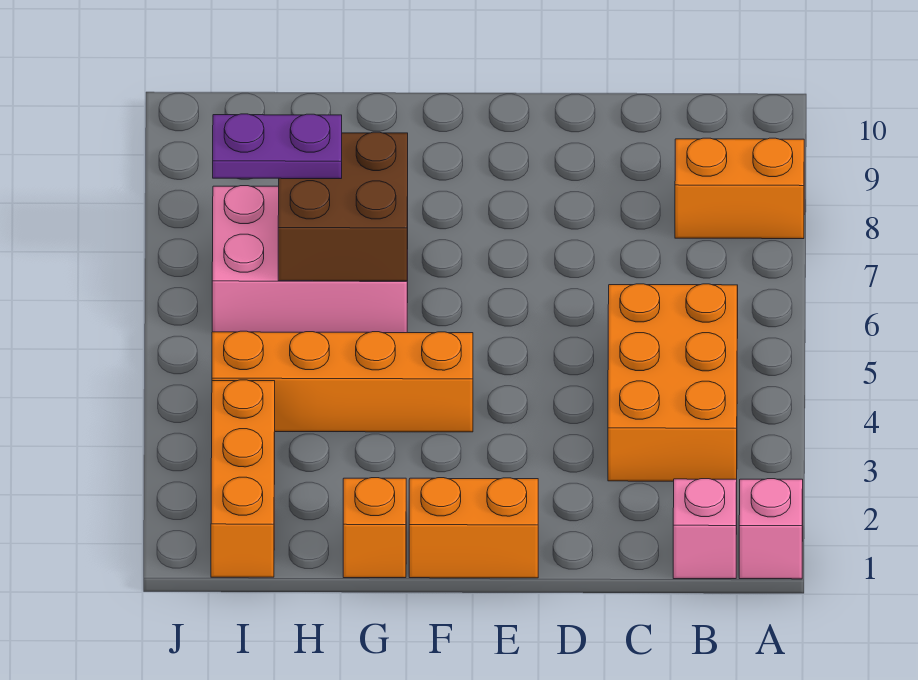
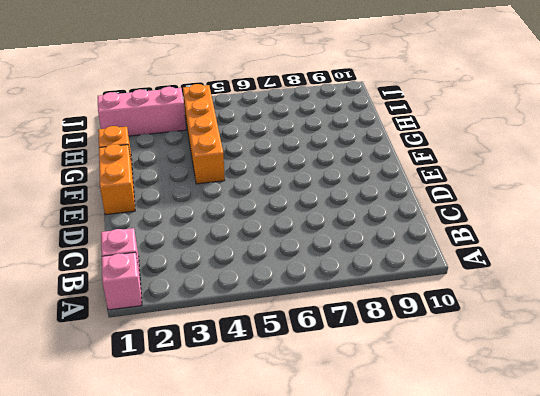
pink 1x3 brick [98,87,186,136] -> orange 1x3 brick [211,380,275,577]
none -> orange 1x2 brick [675,138,804,239]
none -> orange 2x3 brick [608,284,738,481]

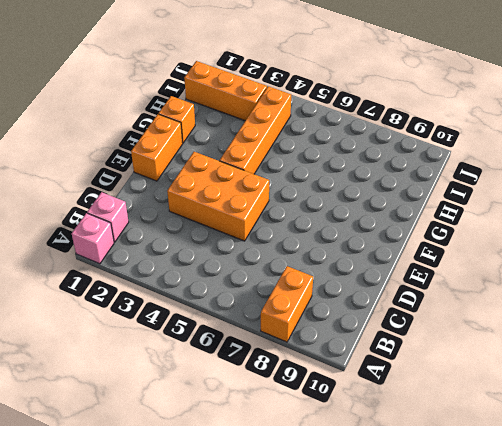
orange 2x3 brick [167,152,269,241] -> orange 2x3 brick moved to [608,284,738,481]
none -> pink 2x3 brick [212,186,408,333]
none -> brown 2x2 brick [278,132,408,281]

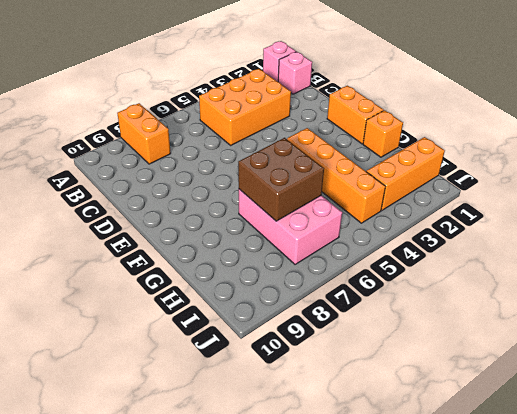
none -> purple 1x2 plate [213,114,342,179]

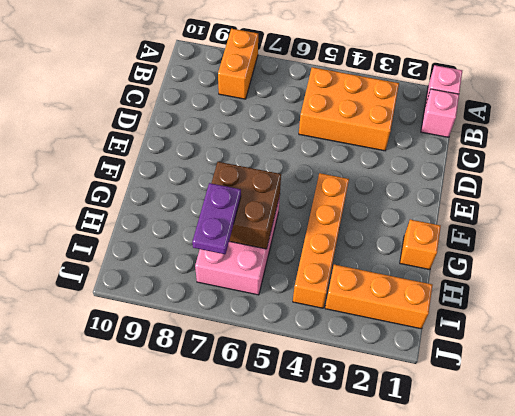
none -> orange 1x2 brick [409,478,538,578]

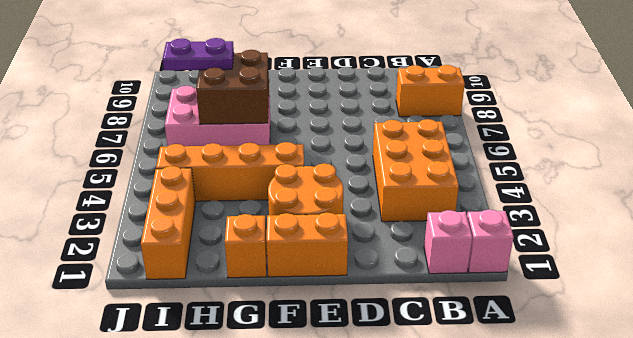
orange 2x2 round brick [268,163,343,215] -> none

